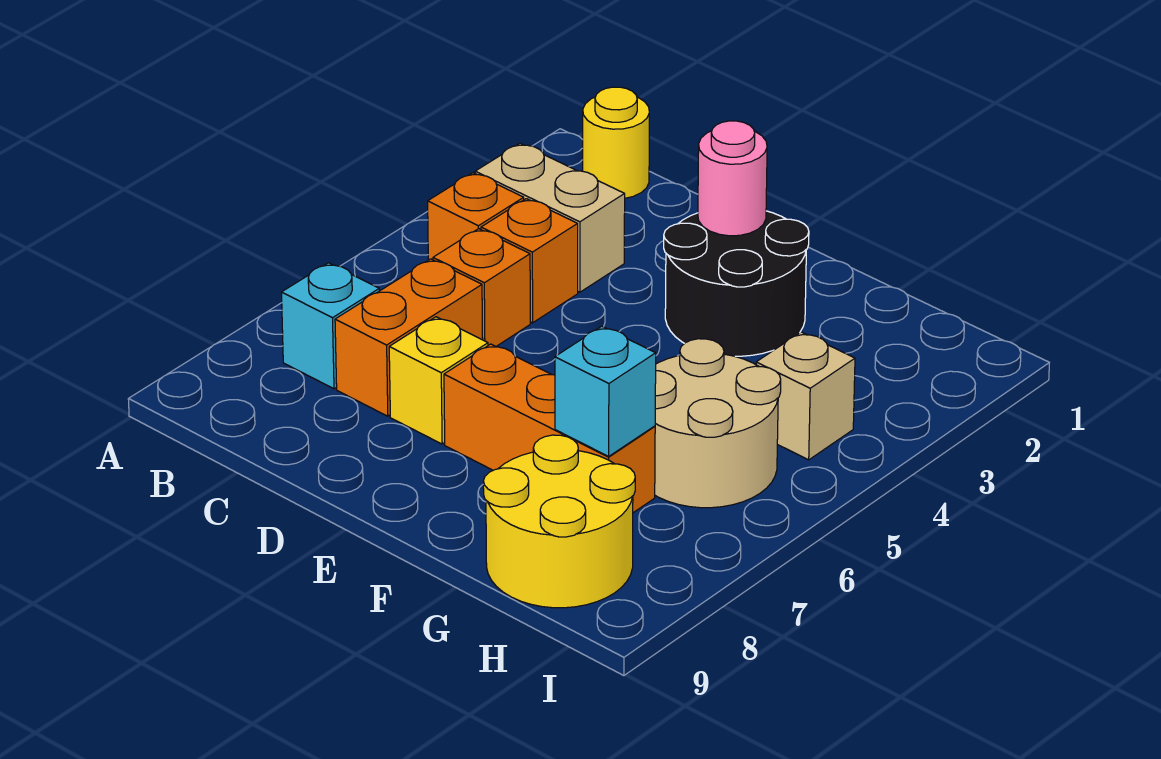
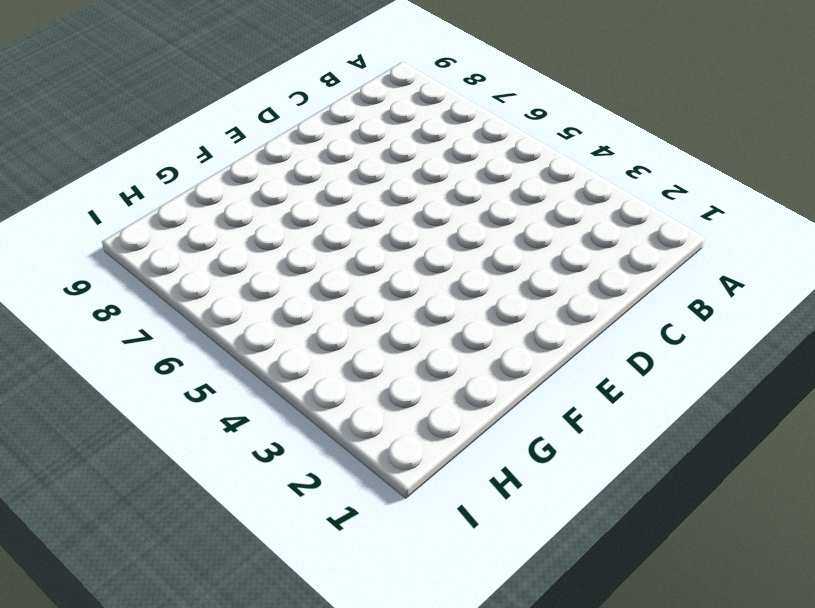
none -> yellow 1x1 round brick [582,87,649,198]
none -> tan 1x2 brick [475,143,625,292]
none -> orange 1x1 brick [428,173,524,260]

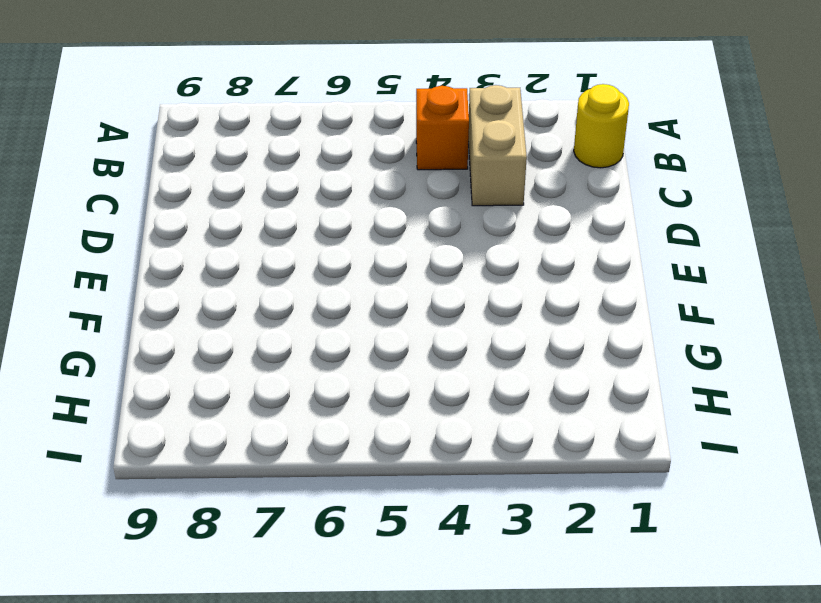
none -> cyan 1x1 brick [282,263,379,389]
none -> orange 1x1 brick [481,199,578,323]
none -> orange 1x1 brick [433,229,530,346]

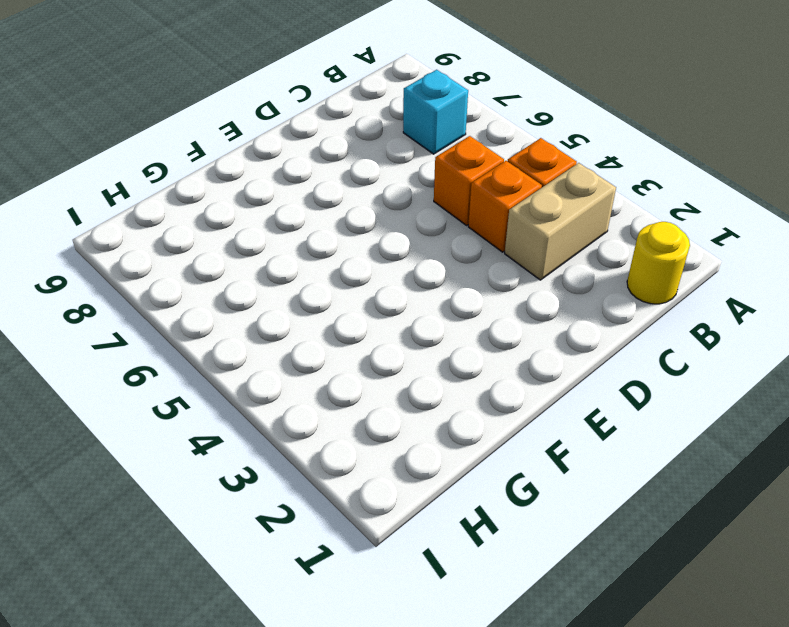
none -> orange 1x2 brick [335,259,483,416]
none -> yellow 1x1 brick [389,317,488,444]
none -> black 2x2 round brick [664,211,809,356]

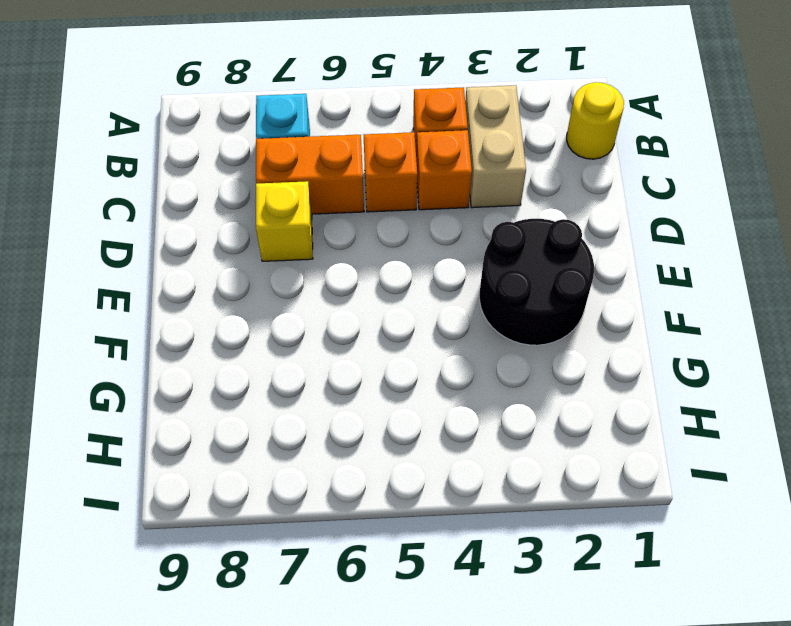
none -> orange 1x3 brick [444,344,655,513]
none -> tan 2x2 round brick [655,339,781,508]
none -> yellow 2x2 round brick [483,435,635,608]

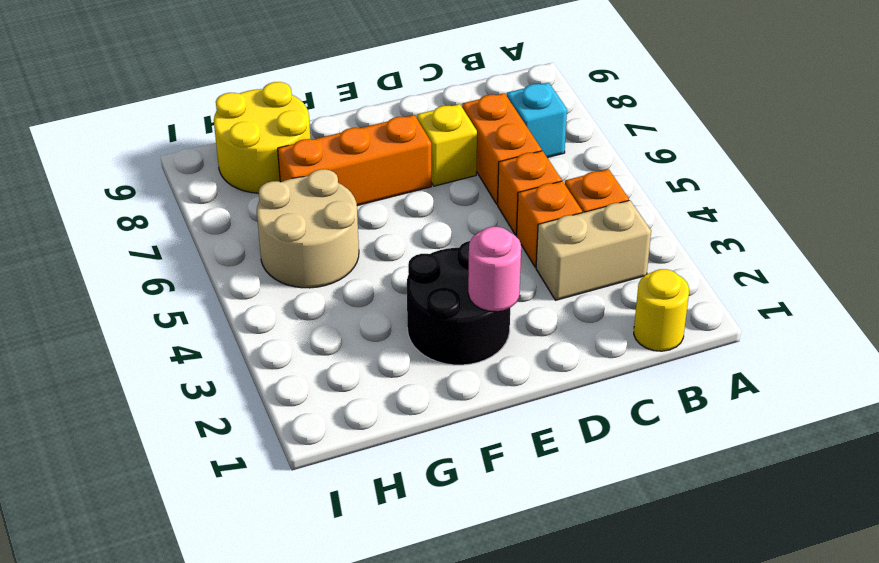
none -> tan 1x1 brick [756,332,855,460]
none -> cyan 1x1 brick [555,326,656,456]

